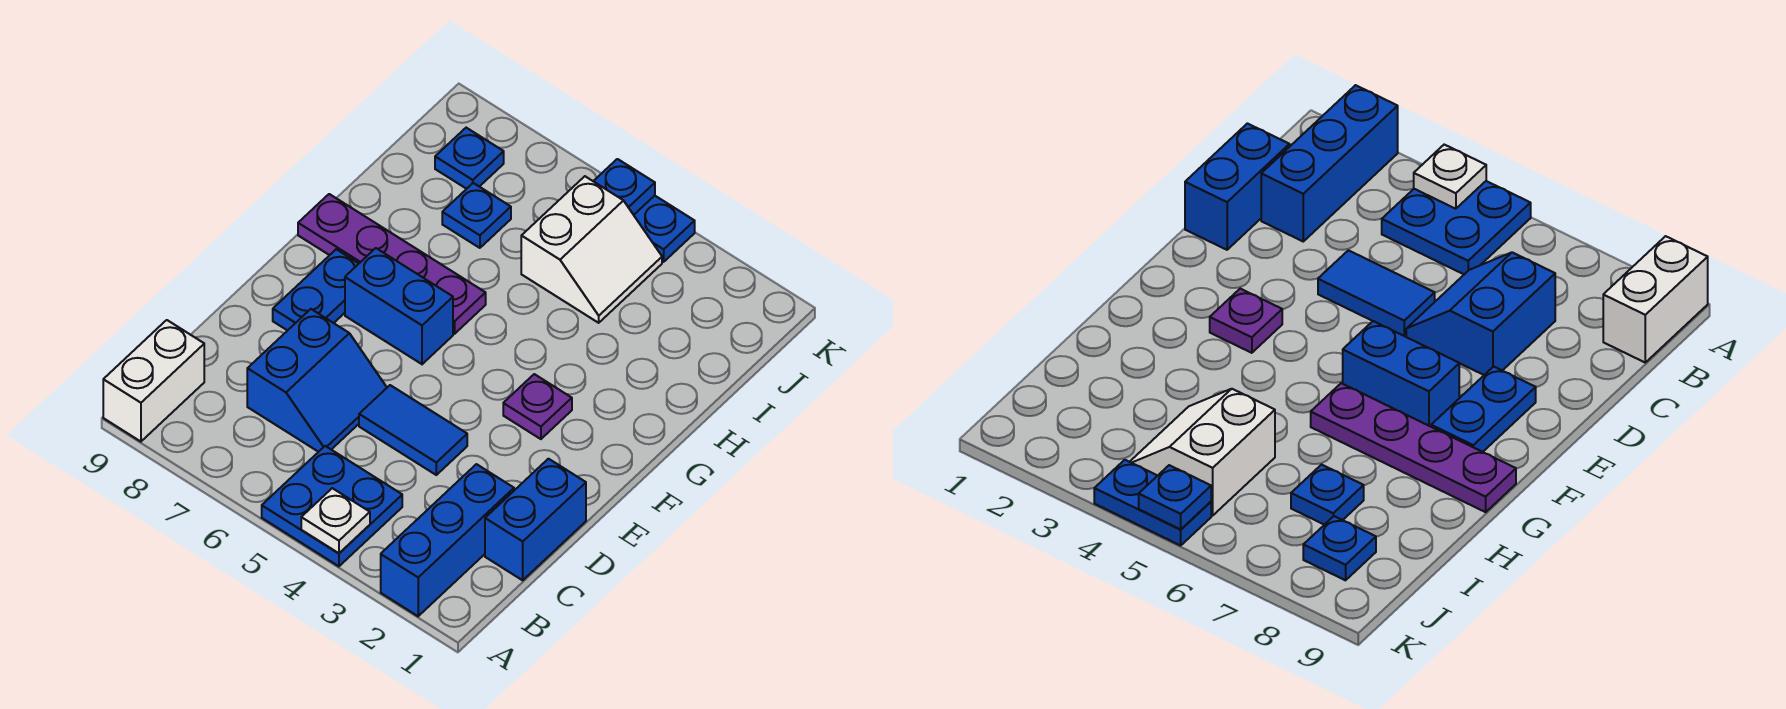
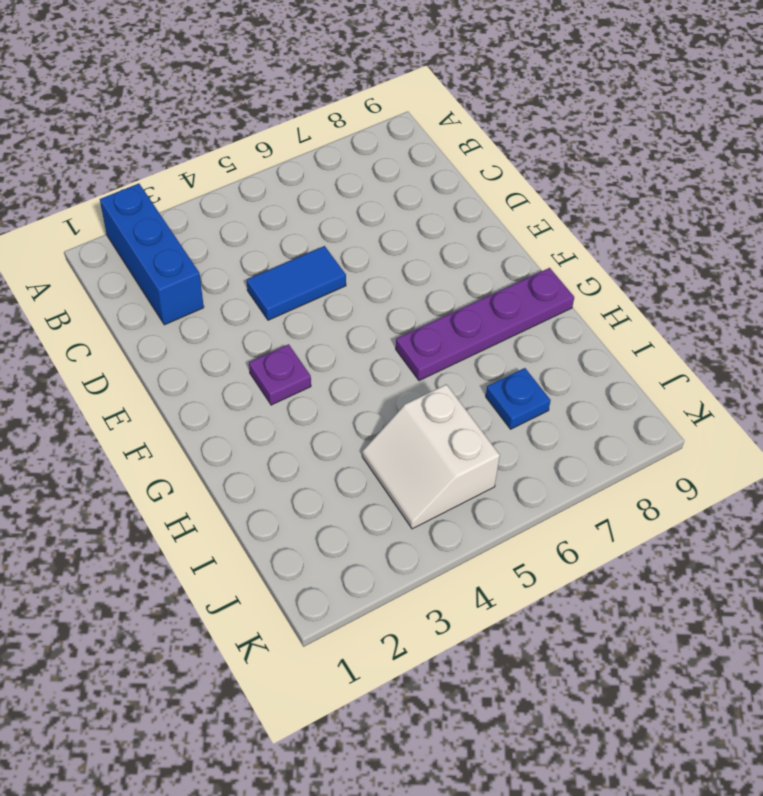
none -> blue 2x2 plate [262,446,402,566]
none -> white 1x2 brick [103,320,204,442]
none -> blue 1x2 brick [485,459,586,580]

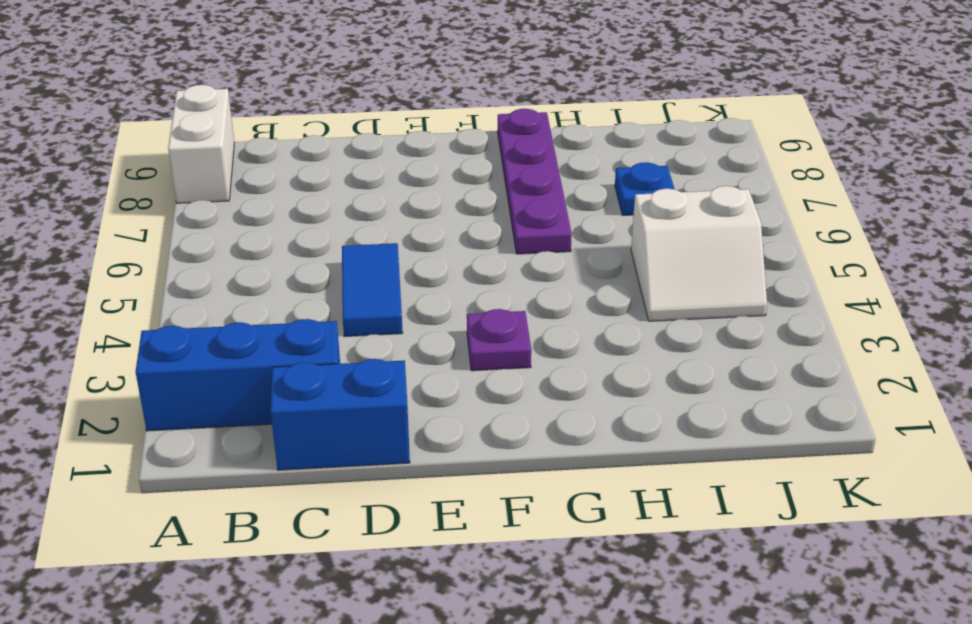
white 1x2 brick [168,85,234,203] -> white 1x2 brick turned to [103,320,204,442]
none -> blue 2x2 plate [262,446,402,566]
none -> blue 2x2 slope [247,309,387,452]
none -> blue 1x2 plate [273,249,359,331]

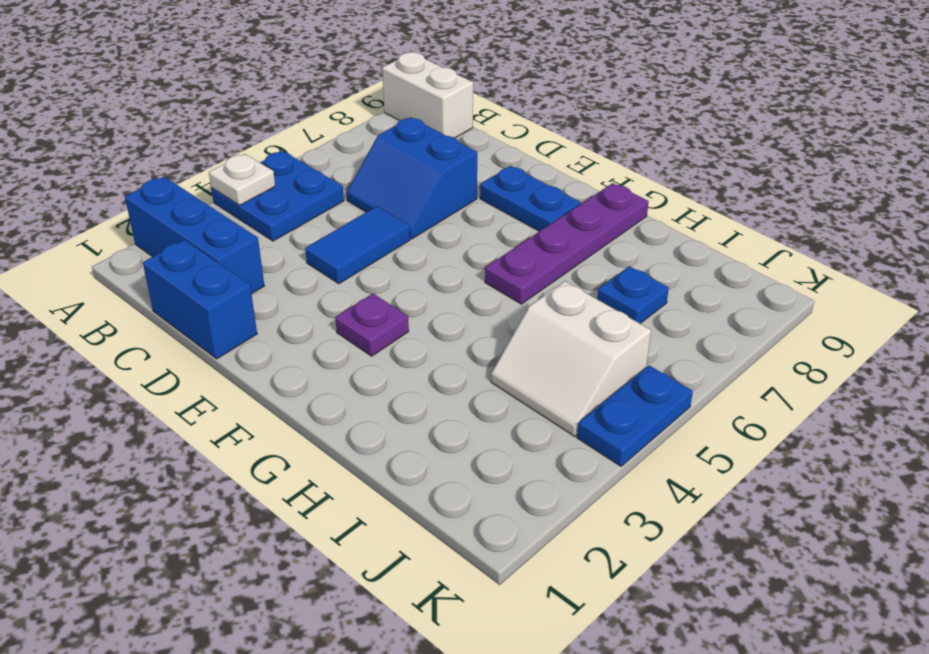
none -> blue 1x2 brick [345,248,453,364]
none -> blue 1x1 plate [435,128,504,189]
none -> blue 1x1 plate [593,159,655,215]

